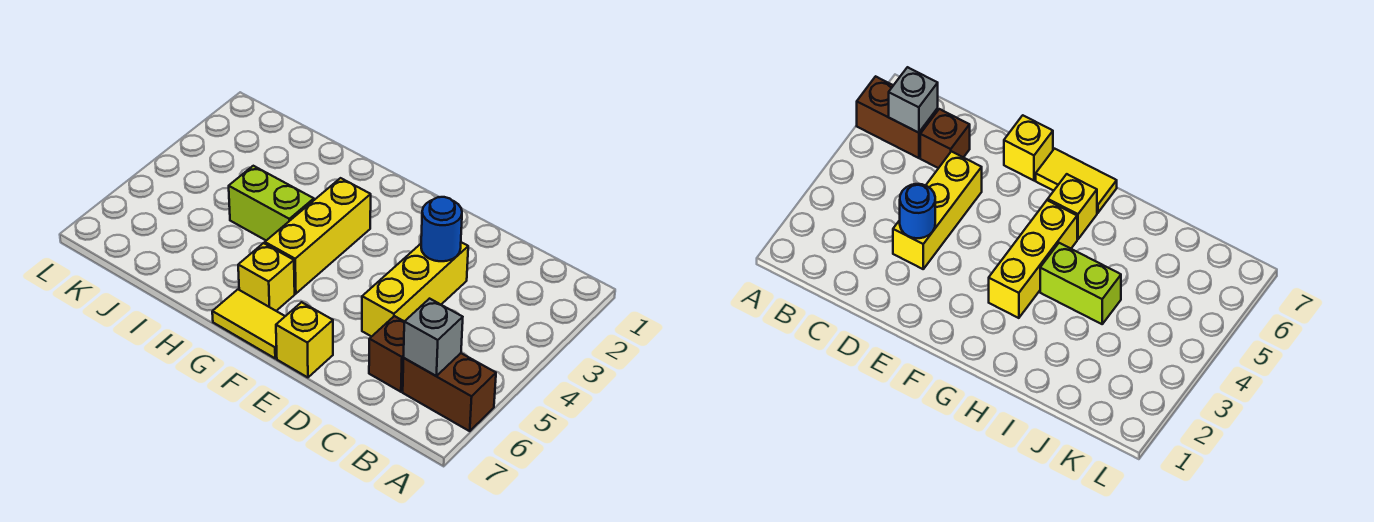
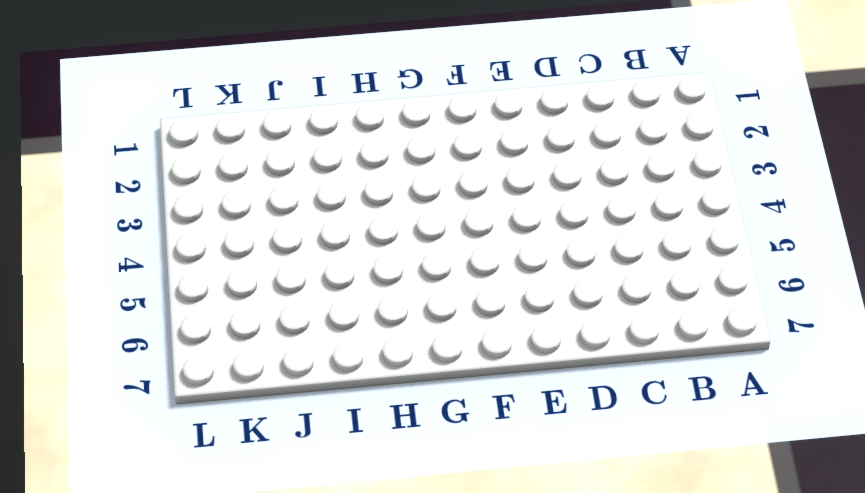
none -> brown 1x2 brick [403,353,496,431]
none -> brown 1x1 brick [369,316,404,392]

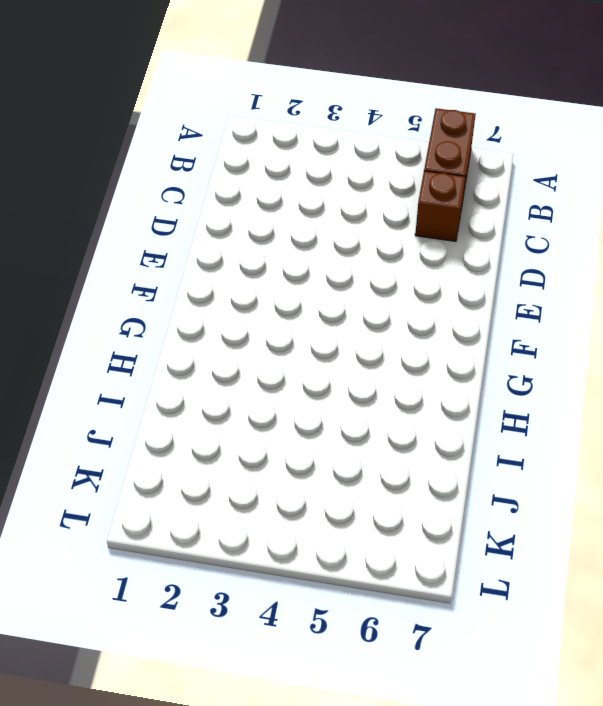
none -> yellow 1x3 brick [362,242,468,337]
none -> yellow 1x1 brick [276,302,333,377]

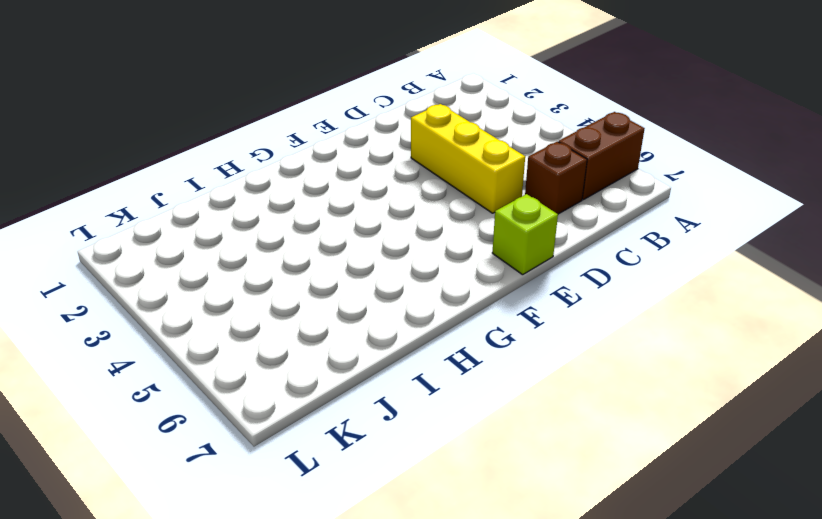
lime 1x1 brick [492,194,558,275] -> yellow 1x1 brick [276,302,333,377]
none -> yellow 1x2 tile [212,290,285,358]
none -> yellow 1x3 brick [265,178,371,294]

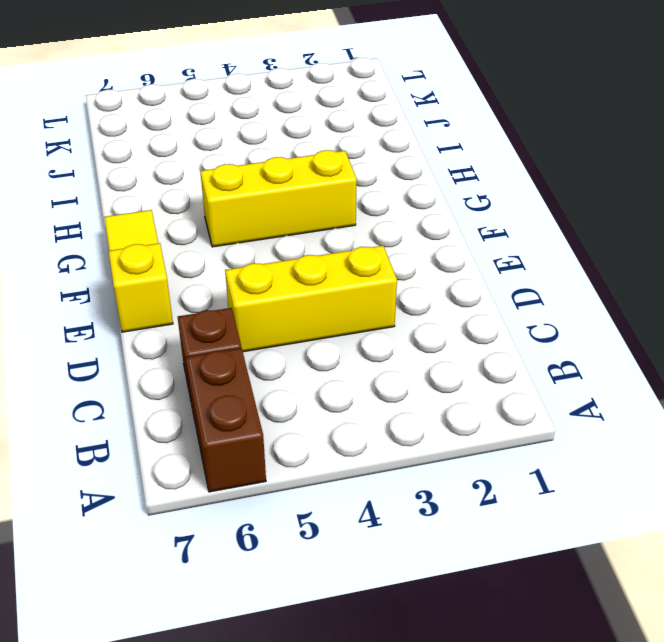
none -> yellow 1x1 brick [238,243,295,311]
none -> lime 1x2 brick [229,166,314,240]

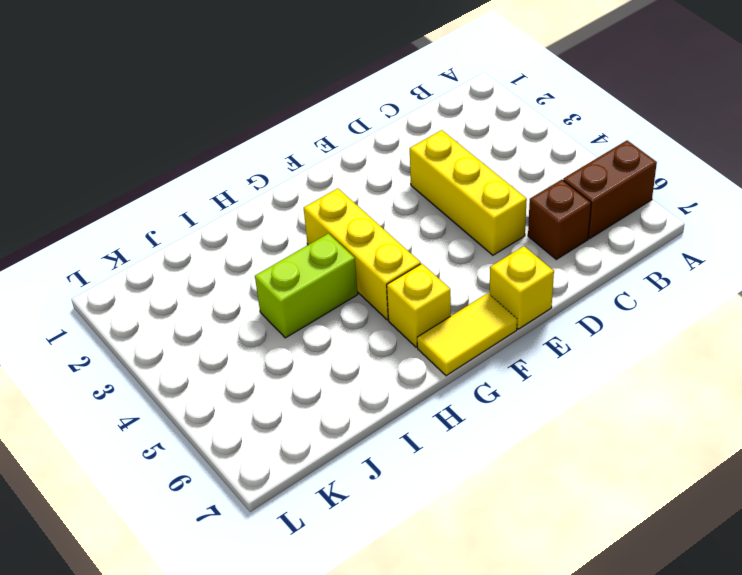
none -> grey 1x1 brick [404,299,463,376]
none -> blue 1x1 round brick [421,197,462,261]

